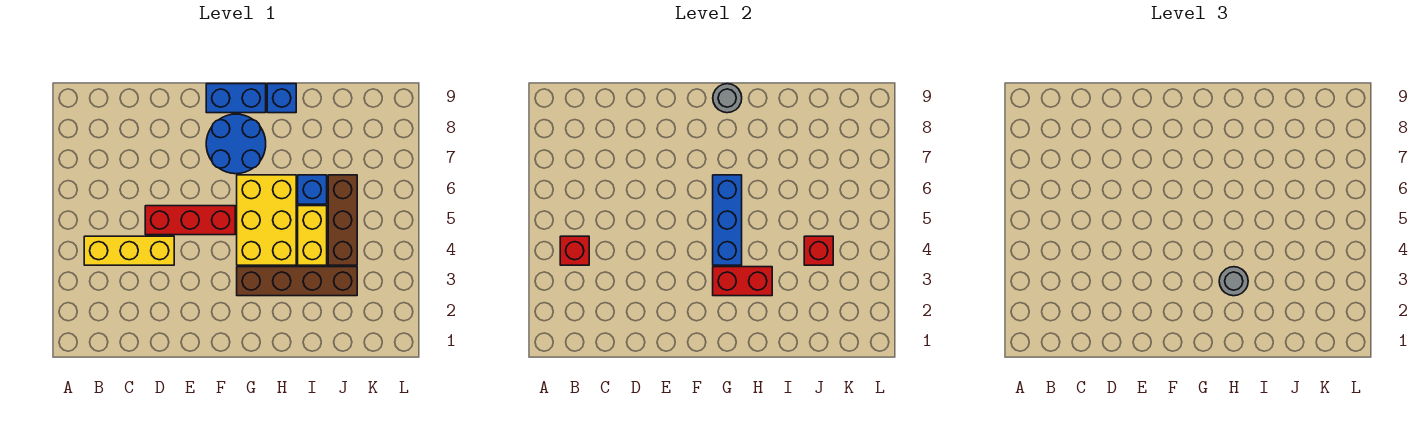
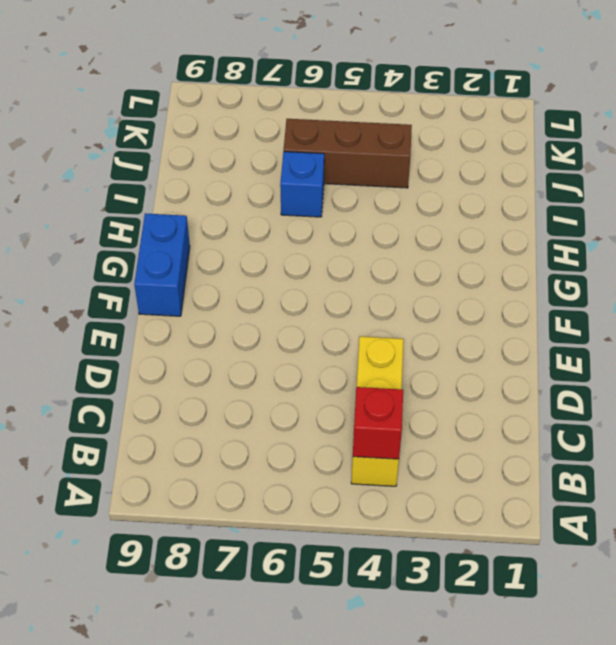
none -> red 1x3 brick [145,206,235,235]
none -> blue 2x2 round brick [206,114,266,174]
none -> brown 1x4 brick [237,267,357,296]

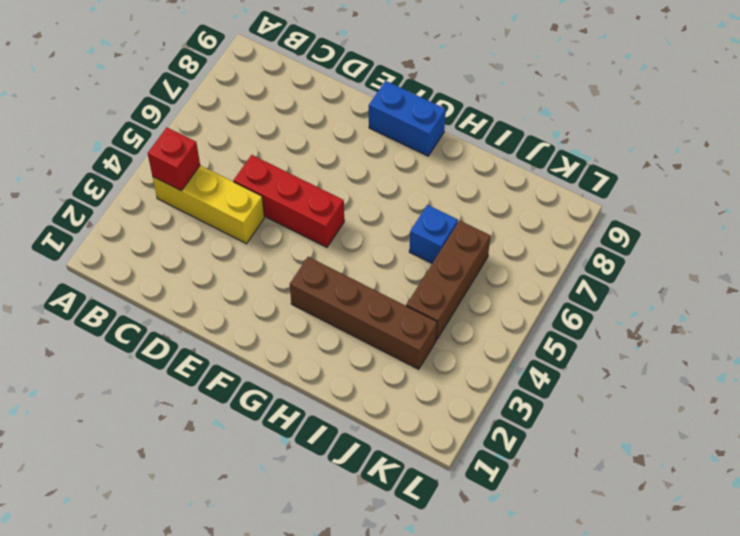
none -> blue 2x2 round brick [206,114,266,174]
none -> yellow 2x3 brick [237,175,296,265]
none -> blue 1x1 brick [267,84,296,113]

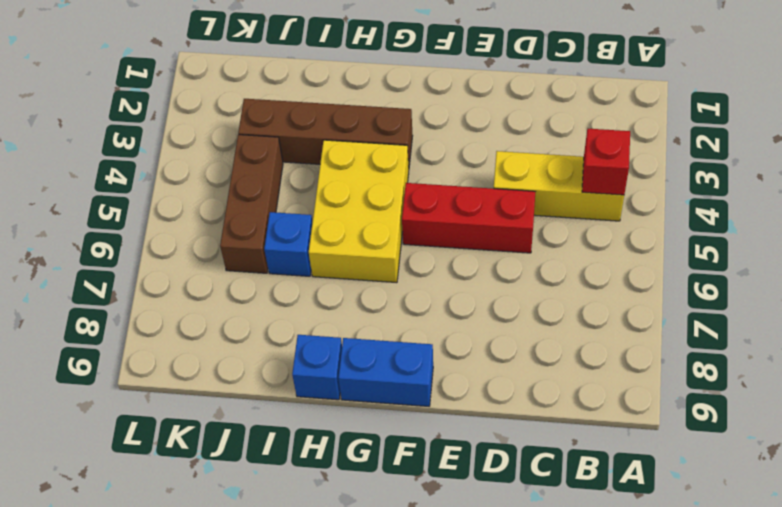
none -> blue 2x2 round brick [206,114,266,174]
none -> yellow 1x2 brick [298,206,327,265]
none -> red 1x2 brick [713,267,772,296]

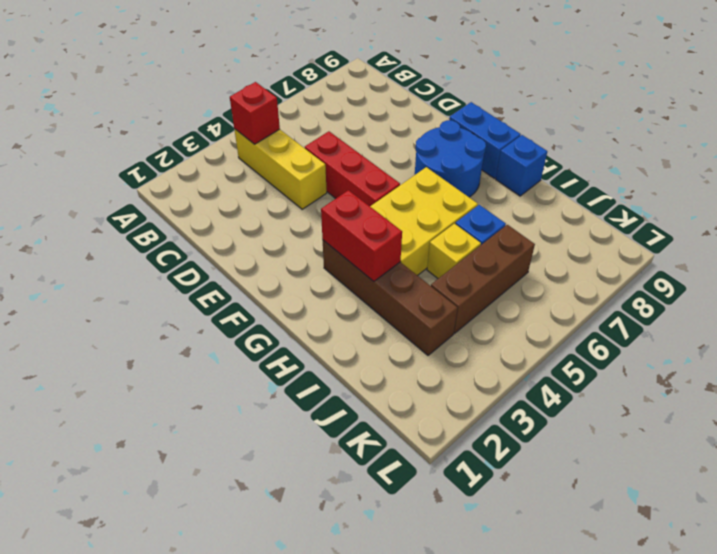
yellow 1x1 brick [427,224,481,279] -> yellow 1x2 brick [298,206,327,265]
none -> blue 1x3 brick [713,175,742,265]
none -> grey 1x1 round brick [713,84,742,113]
none -> red 1x1 brick [804,236,833,265]

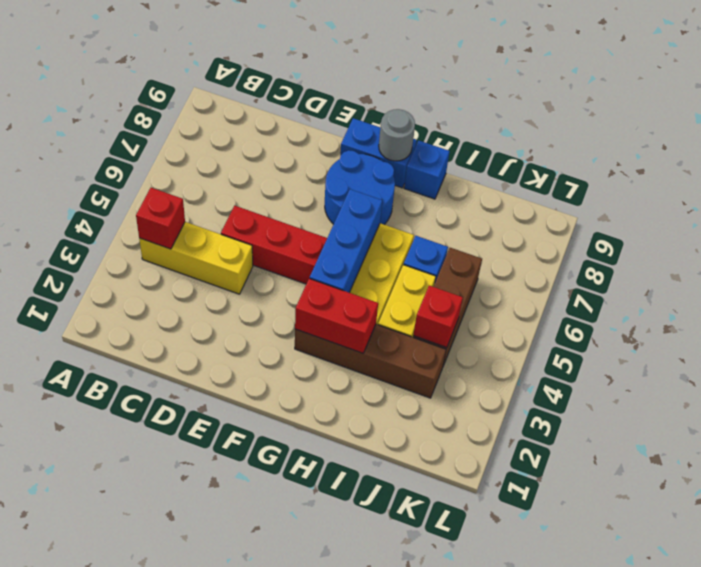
none -> grey 1x1 round brick [1219,267,1248,296]

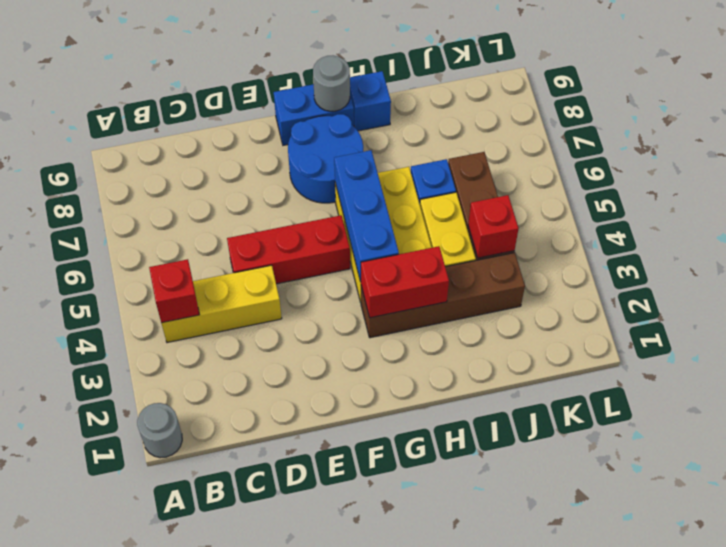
grey 1x1 round brick [137,403,182,458] -> grey 1x1 round brick moved to [1219,267,1248,296]

